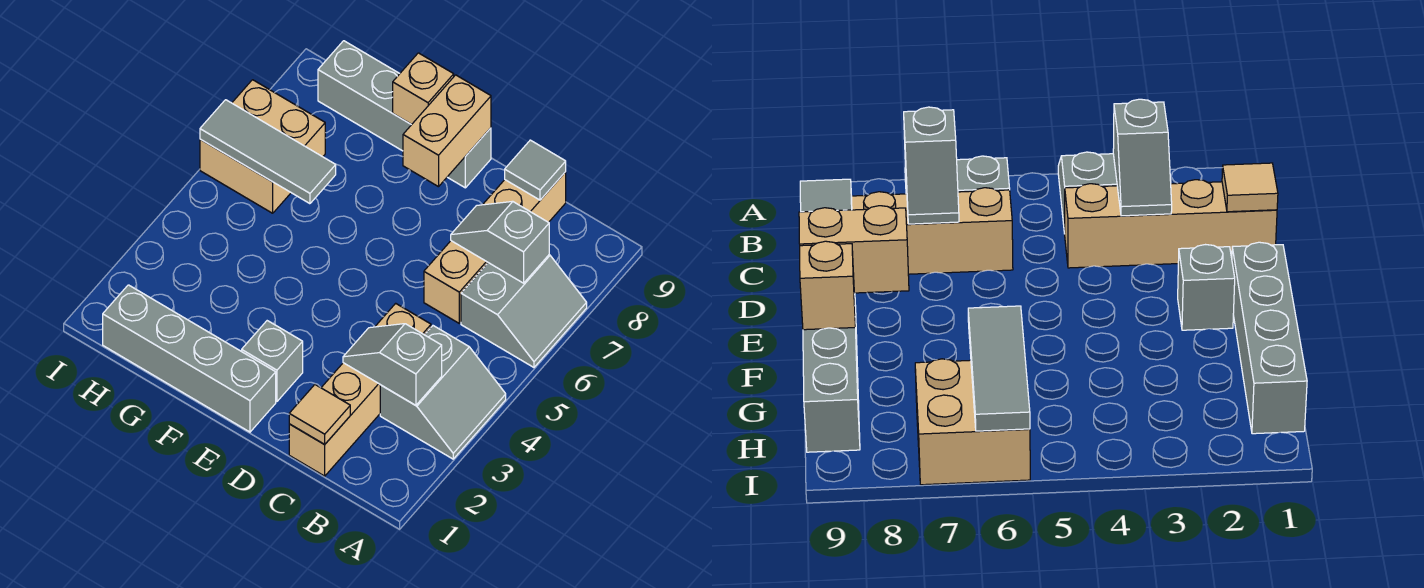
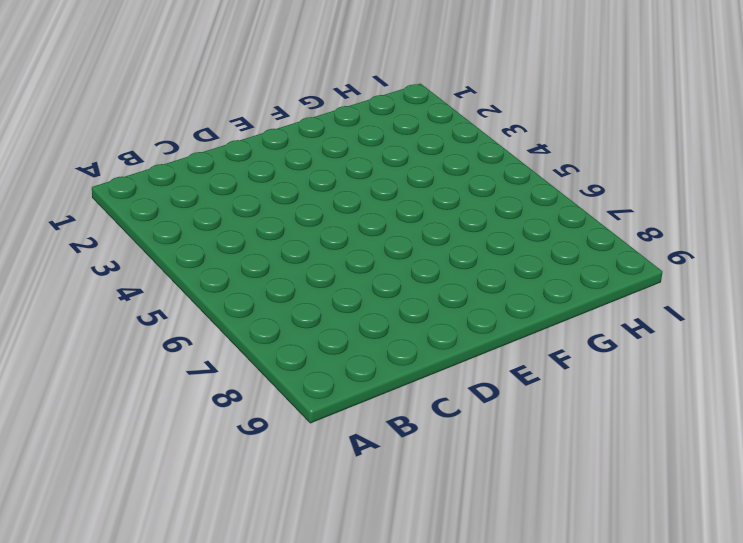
none -> grey 2x2 slope [380,326,506,459]
none -> grey 2x2 slope [461,255,587,367]
none -> tan 1x4 brick [289,303,431,476]

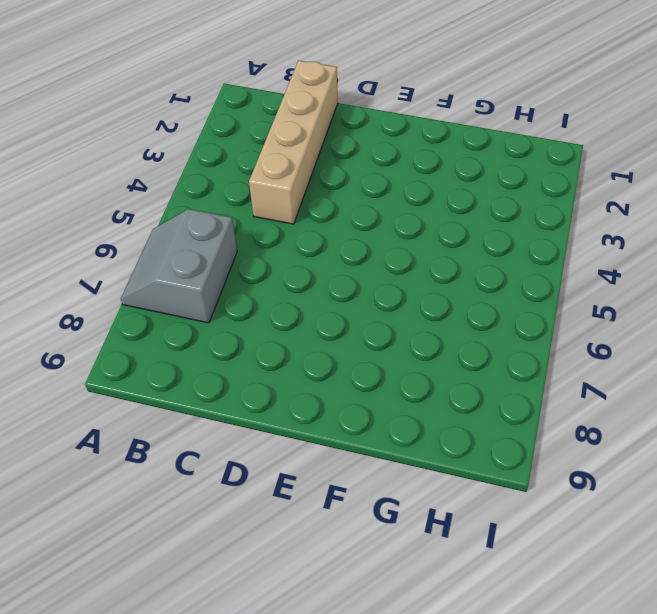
none -> grey 2x2 slope [380,326,506,459]
none -> tan 1x4 brick [424,172,566,323]
none -> grey 1x4 brick [103,285,276,432]

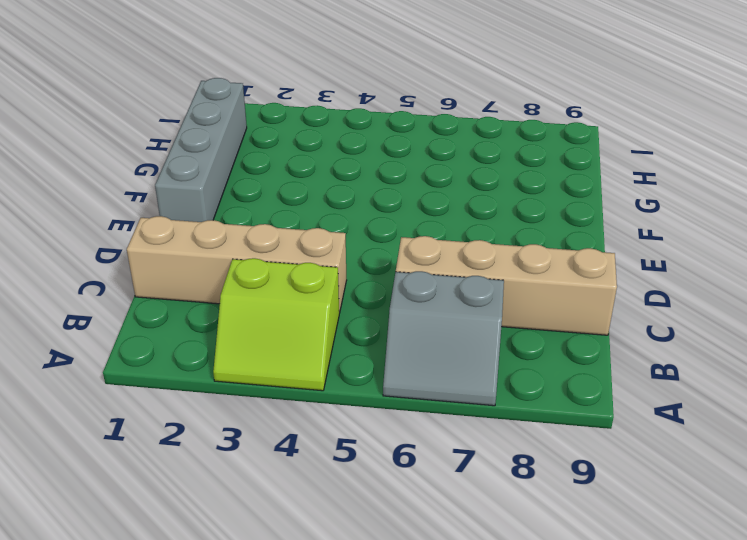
lime 2x2 slope [213,258,339,391] -> grey 2x2 slope [380,326,506,459]
none -> grey 1x1 brick [242,321,303,401]
none -> grey 1x4 brick [318,41,491,188]
none -> tan 2x2 brick [200,80,325,213]

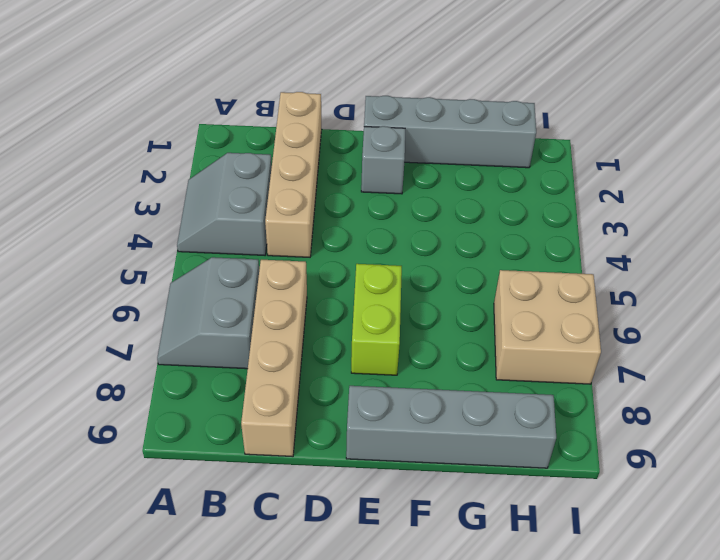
lime 1x2 brick [351,264,402,375] -> none
none -> grey 1x2 slope [343,324,442,405]
none -> grey 1x2 slope [451,201,549,283]
none -> tan 1x1 tile [289,385,350,444]

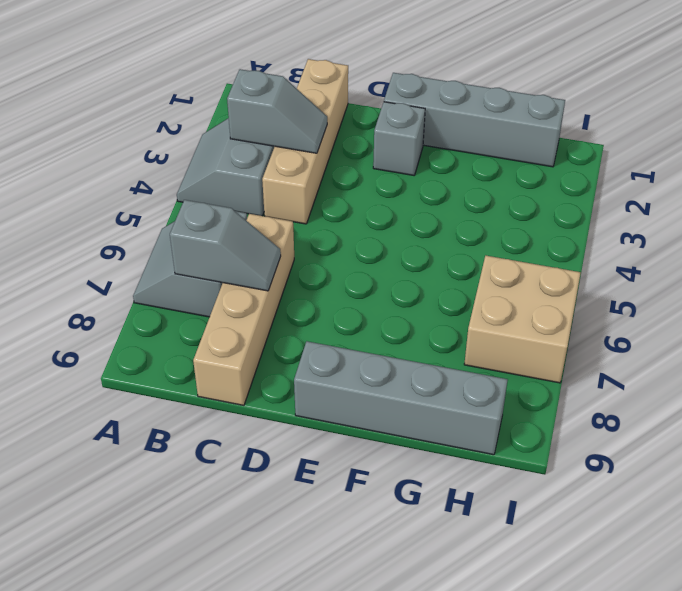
none -> tan 1x1 tile [289,385,350,444]
none -> grey 1x1 tile [505,140,566,200]
none -> tan 1x2 brick [403,75,491,187]

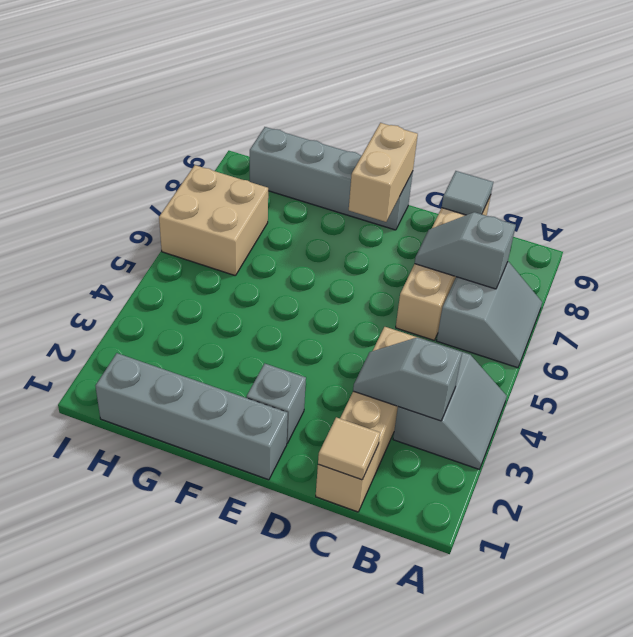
none -> tan 1x1 brick [393,53,454,124]
none -> grey 1x3 tile [200,100,336,204]

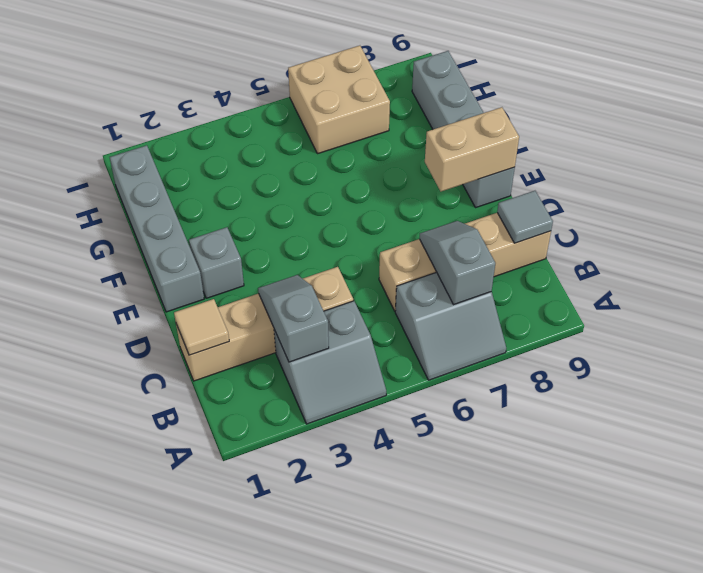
none -> tan 1x1 brick [393,53,454,124]
none -> grey 1x3 tile [200,100,336,204]

